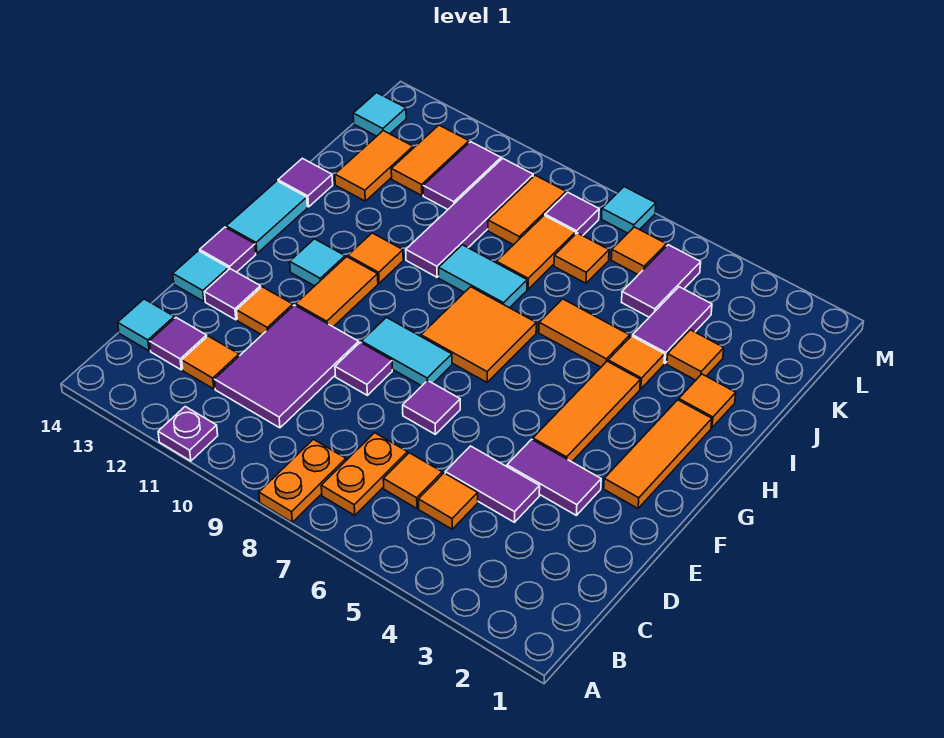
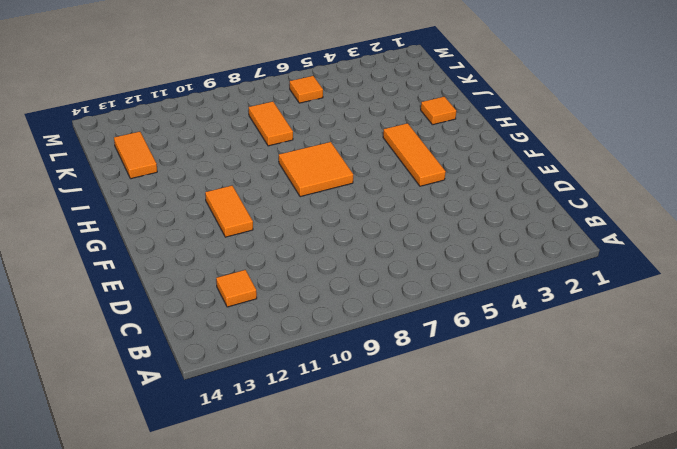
none -> orange 1x2 plate [259,439,346,522]
none -> purple 1x1 plate [158,407,218,461]
none -> orange 1x2 plate [321,433,408,515]
none -> orange 1x1 tile [418,473,478,529]

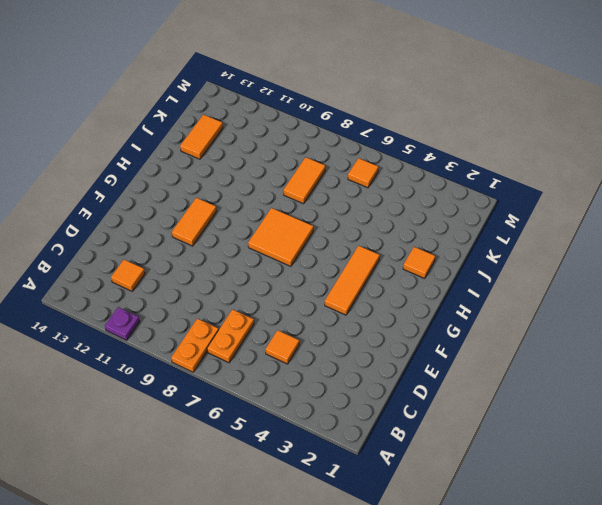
none -> orange 1x1 tile [383,453,442,508]
none -> purple 2x3 tile [214,305,359,428]
none -> purple 1x1 tile [150,318,207,370]
none -> cyan 1x1 tile [118,299,174,351]

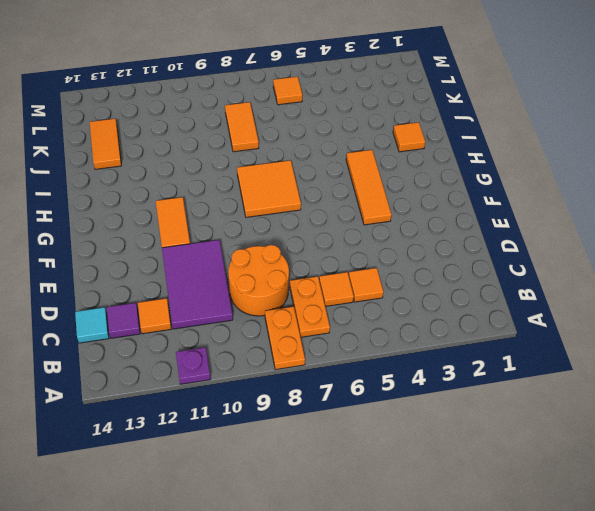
orange 2x2 round brick [228,245,289,316] -> none
none -> purple 1x2 tile [445,446,540,522]
none -> purple 1x2 tile [507,439,601,515]
none -> purple 1x1 tile [403,380,460,434]
none -> purple 1x1 tile [335,342,392,395]

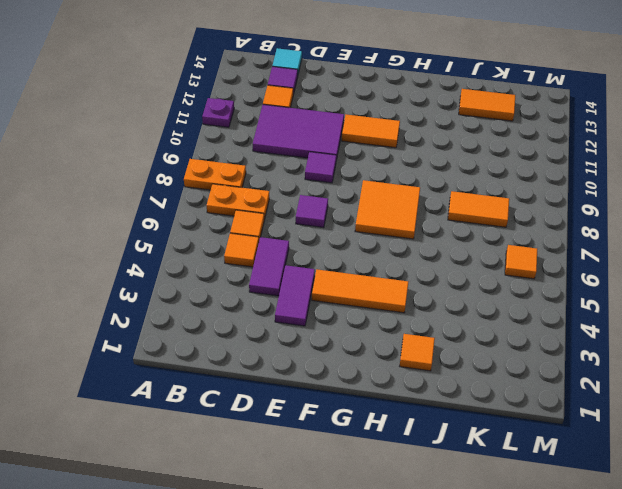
none -> orange 1x1 tile [237,287,293,335]
none -> purple 1x1 tile [205,269,261,320]
none -> cyan 1x1 tile [173,251,229,301]
none -> orange 1x3 tile [604,400,712,508]

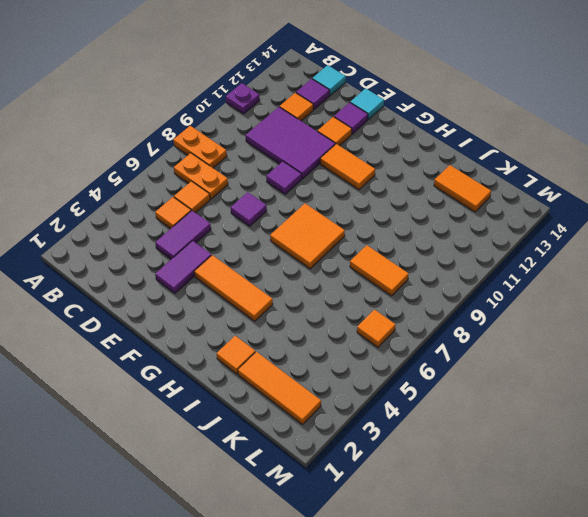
orange 1x3 tile [238,352,321,424] -> orange 1x3 tile moved to [604,400,712,508]
none -> cyan 1x2 tile [362,317,452,386]
none -> purple 1x1 tile [200,227,256,272]
none -> cyan 1x1 tile [290,239,345,286]
none -> cyan 1x2 tile [226,181,307,253]

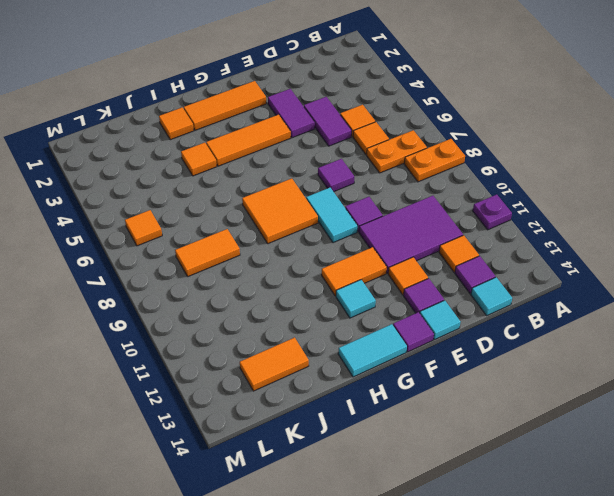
none -> orange 1x1 tile [348,233,403,283]
none -> orange 1x2 tile [539,299,630,367]
none -> cyan 1x2 tile [439,245,527,308]
none -> purple 1x4 tile [406,158,533,277]

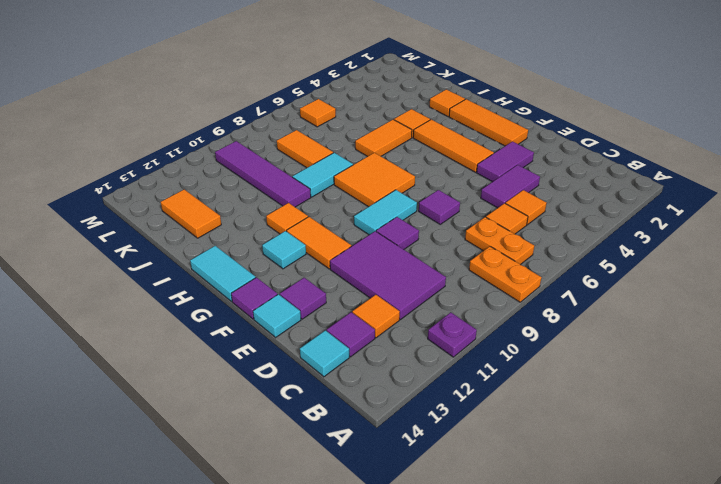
none -> orange 1x1 tile [237,287,293,335]
none -> purple 1x1 tile [278,158,333,207]
none -> orange 1x1 tile [667,330,724,380]
none -> purple 1x2 tile [633,287,712,363]

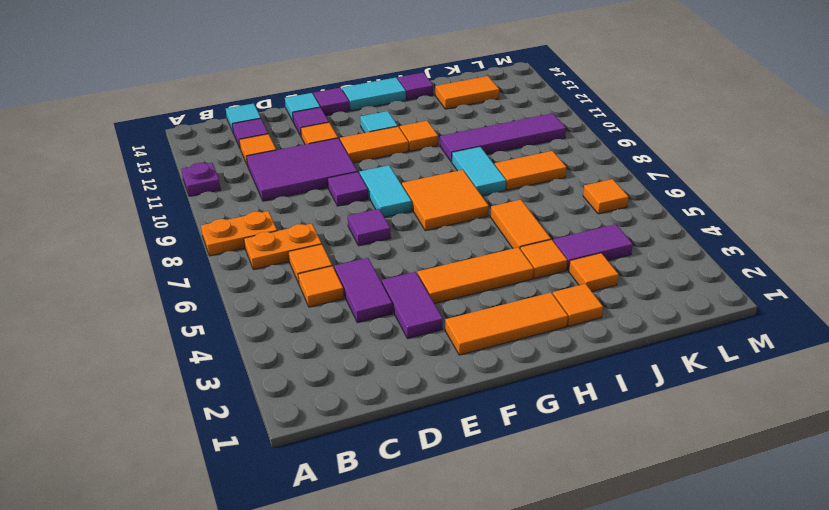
none -> purple 1x2 tile [622,245,701,317]
none -> orange 1x1 tile [554,233,609,283]
none -> orange 1x2 tile [488,175,566,245]
none -> purple 1x2 tile [423,142,501,209]

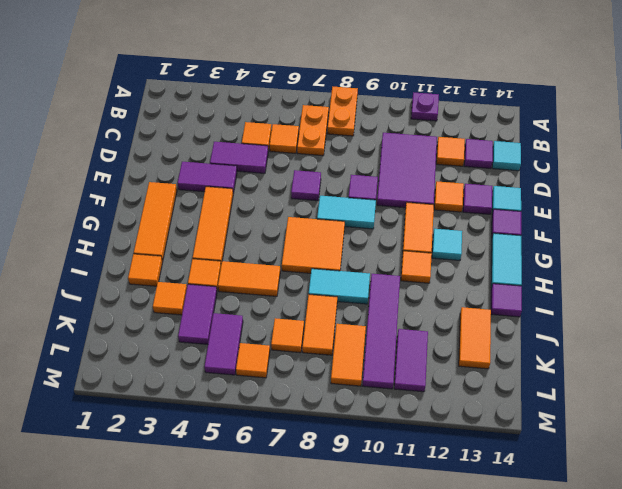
none -> orange 1x2 tile [391,125,469,196]
none -> purple 1x1 tile [545,192,599,236]
none -> cyan 1x1 tile [353,93,406,136]
none -> cyan 1x1 tile [602,187,656,233]

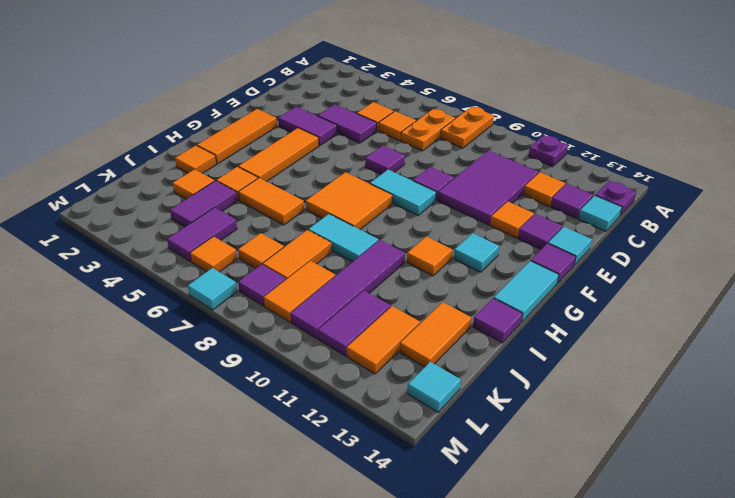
purple 1x1 plate [595,181,636,215] -> none
none -> orange 1x2 tile [296,257,378,327]

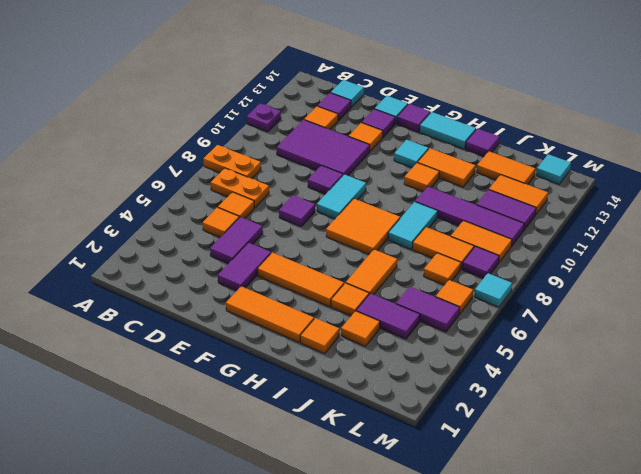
orange 1x2 tile [418,148,475,187] -> orange 1x2 tile moved to [296,257,378,327]

